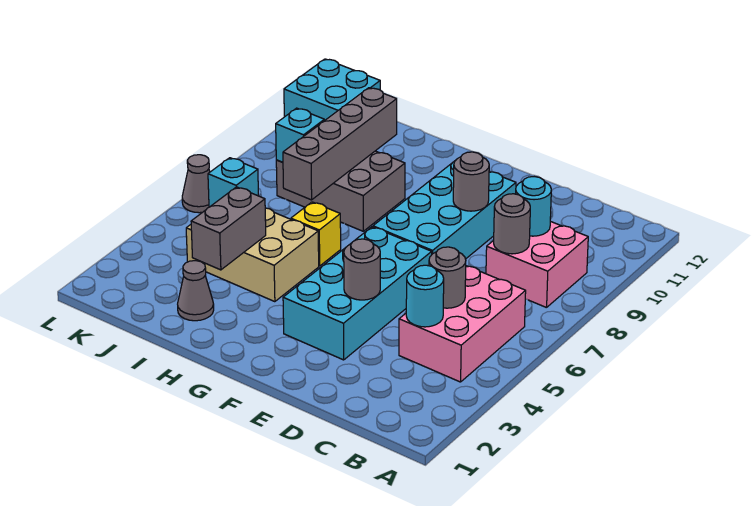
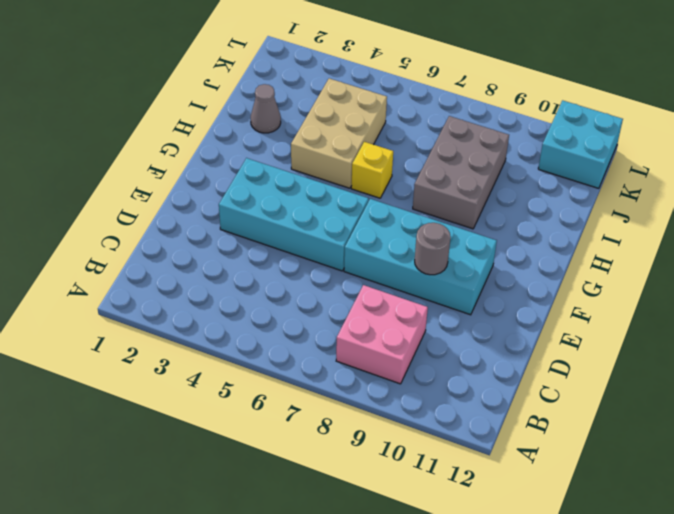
none -> pink 2x3 brick [399,266,526,382]
none -> grey 1x1 cone [182,155,210,213]
none -> cyan 1x1 round brick [406,265,444,327]

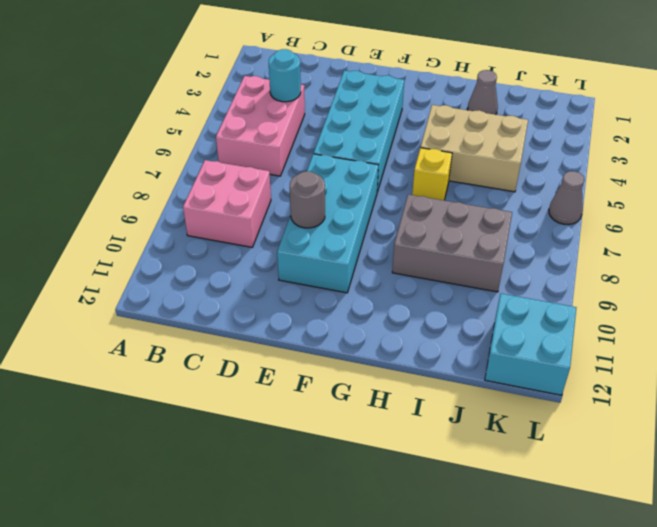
none -> grey 1x1 round brick [429,247,466,308]
none -> grey 1x1 round brick [494,194,530,254]
none -> cyan 1x1 round brick [516,177,551,236]

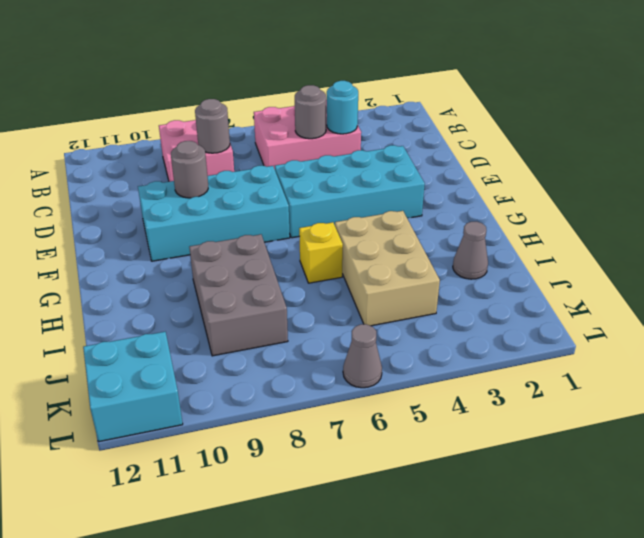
none -> cyan 1x1 round brick [516,177,551,236]
none -> grey 1x1 round brick [344,239,380,300]
none -> grey 1x2 brick [191,187,266,270]

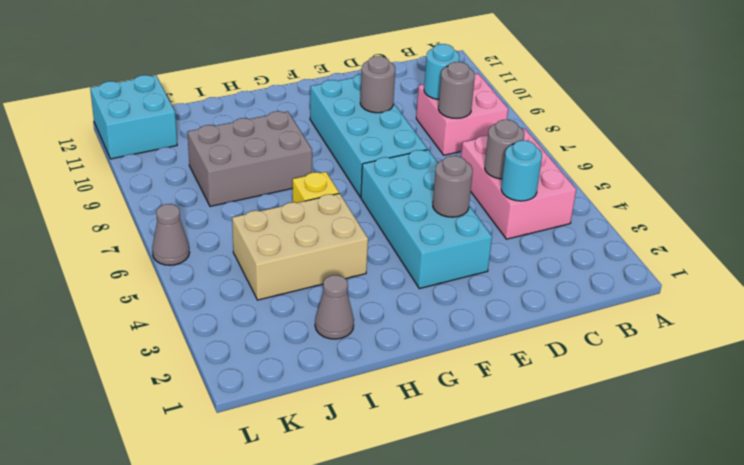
none -> grey 1x2 brick [191,187,266,270]
none -> grey 1x4 brick [283,88,397,200]
none -> cyan 1x1 brick [208,158,258,207]

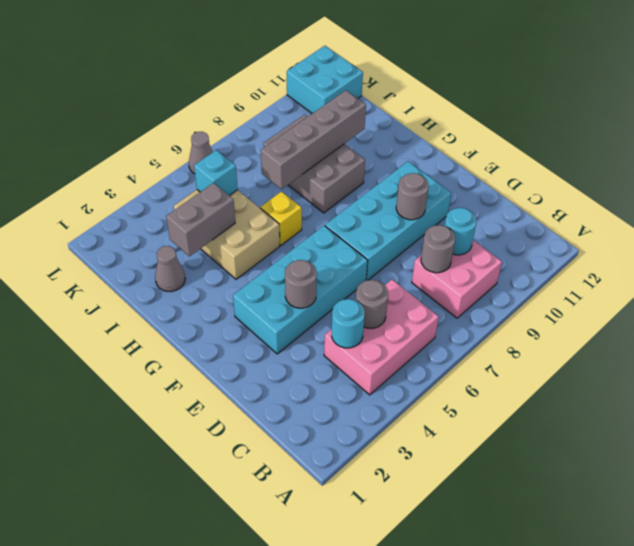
none -> cyan 1x1 brick [276,108,324,162]

